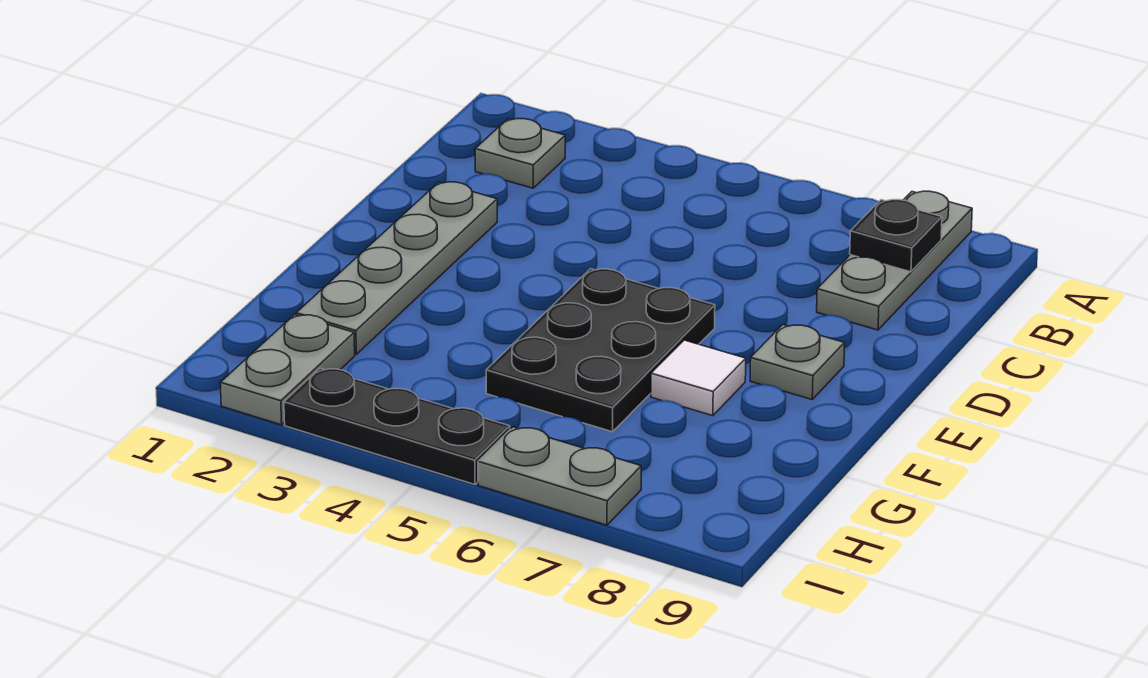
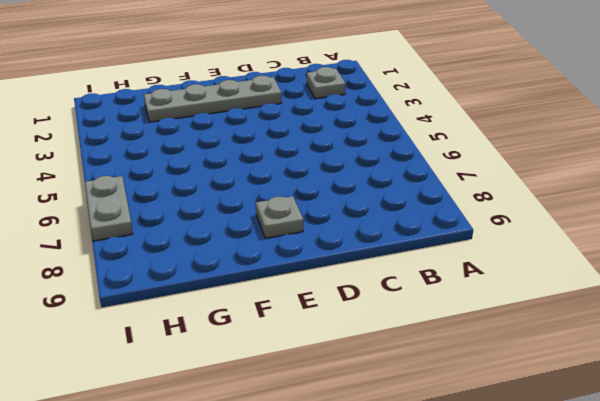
none -> grey 1x3 plate [817,191,972,330]
none -> black 2x3 plate [486,269,715,432]

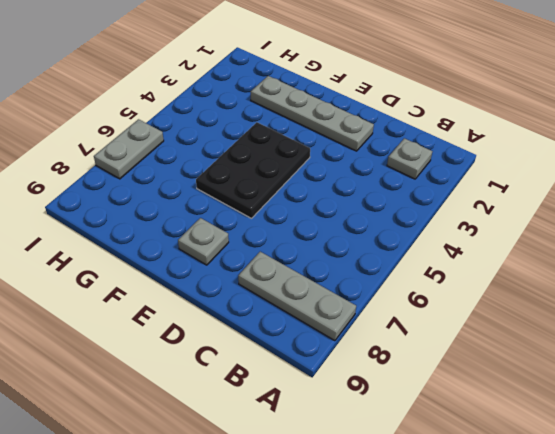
black 2x3 plate [196,122,310,218] -> black 2x3 plate turned to [486,269,715,432]
none -> white 1x1 tile [651,340,746,416]
none -> grey 1x2 plate [220,315,355,425]

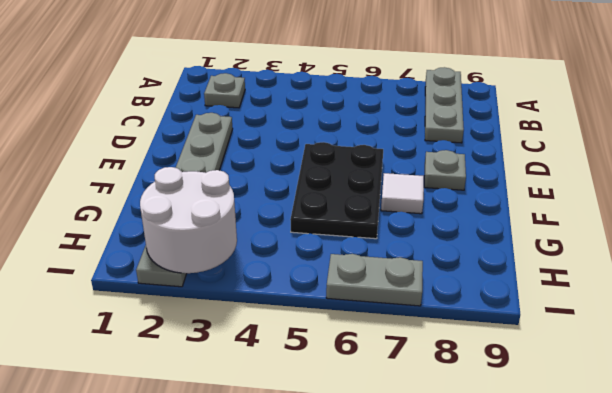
white 2x2 round brick [140,167,237,273] -> none
none -> black 1x3 plate [284,368,510,484]
none -> black 1x1 plate [850,200,942,272]

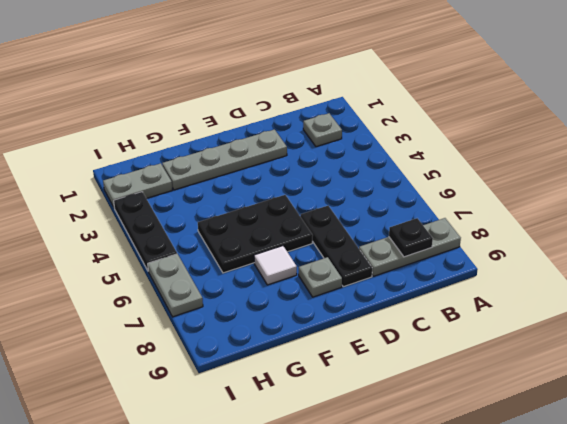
black 1x3 plate [300,206,372,287] -> none

